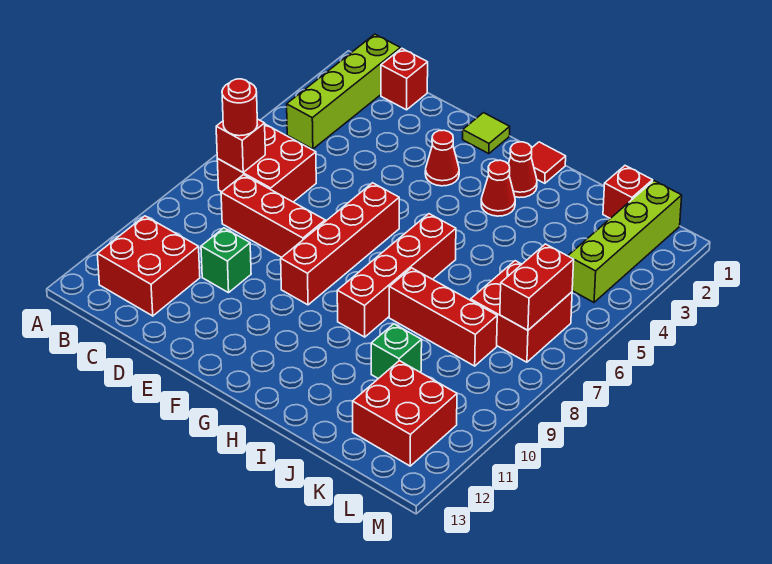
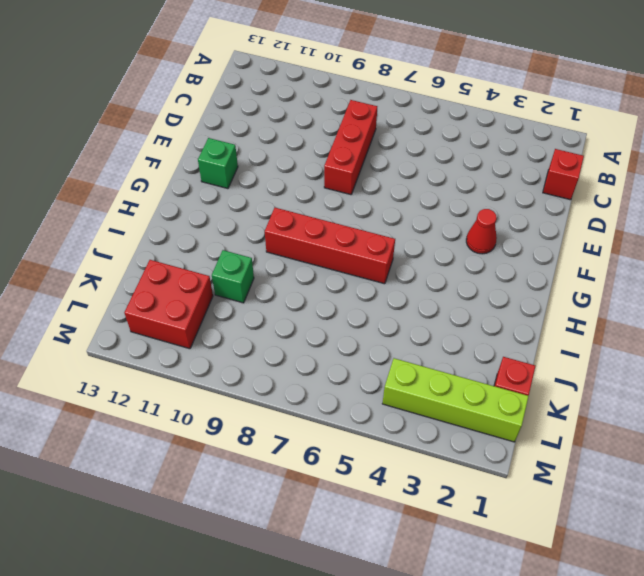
green 1x1 brick [198,138,238,188] -> green 1x1 brick moved to [201,228,251,293]
none -> lime 1x4 brick [287,34,400,149]
none -> red 2x2 brick [217,124,316,202]
none -> red 2x2 brick [97,216,200,316]

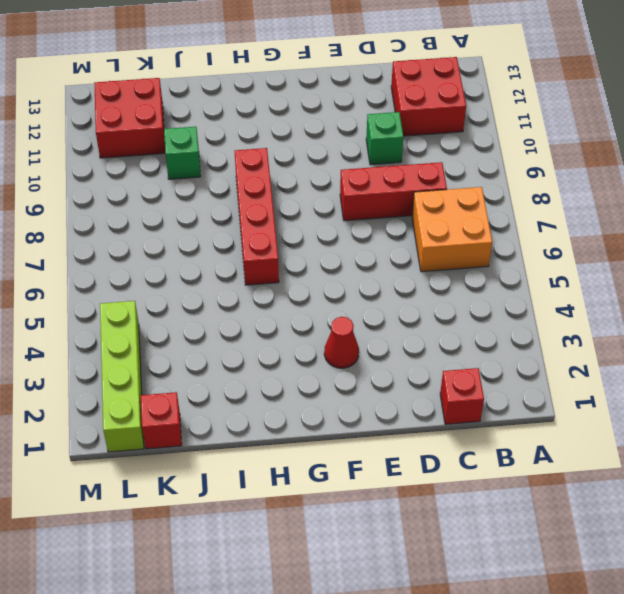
orange 2x2 brick [412,187,492,272] -> red 2x2 brick [217,124,316,202]
none -> lime 1x4 brick [287,34,400,149]
none -> lime 1x1 tile [463,113,510,154]
none -> red 1x4 brick [281,183,399,305]

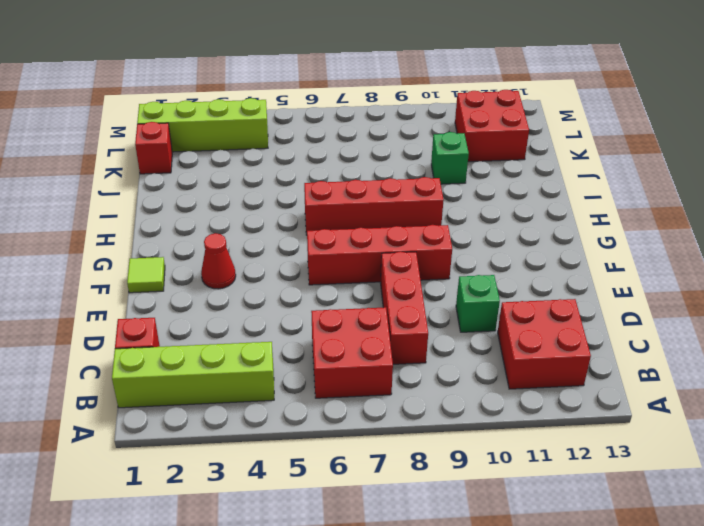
none -> red 1x1 tile [531,142,566,183]
none -> red 1x1 cone [508,142,537,198]
none -> red 1x1 cone [481,160,515,216]

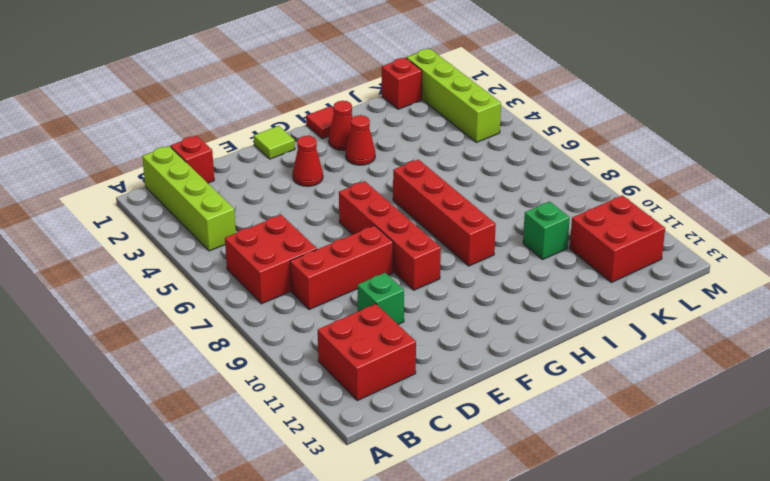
none -> red 1x3 brick [389,268,497,366]
none -> red 2x2 brick [471,261,572,362]
none -> red 1x1 brick [216,119,265,172]

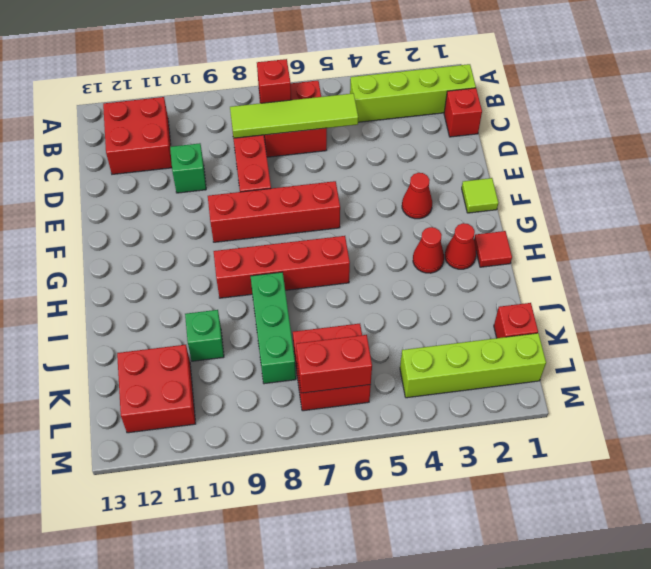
lime 1x4 tile [230,93,358,138] -> none
green 1x3 brick [251,272,296,384] -> red 1x3 brick [389,268,497,366]
none -> red 1x1 round brick [222,79,258,136]

